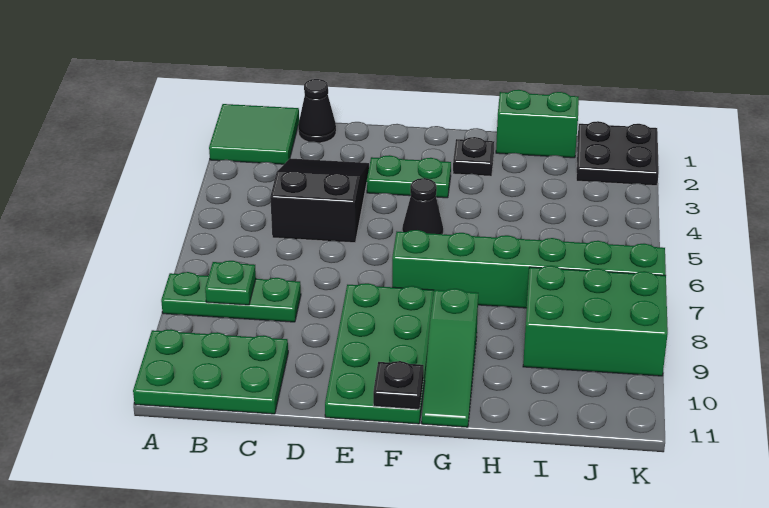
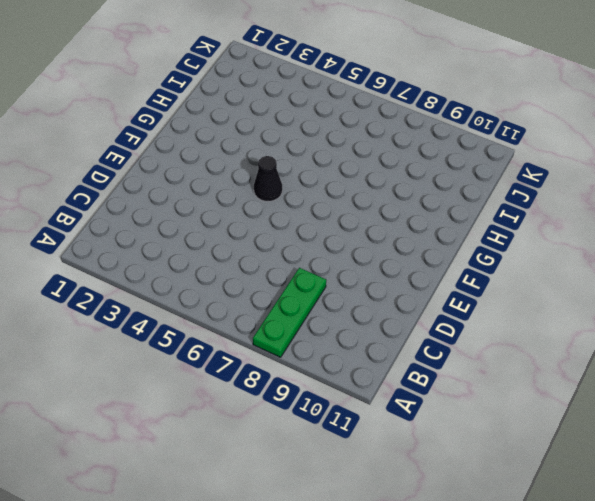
none -> green 2x2 tile [209,104,299,164]
none -> green 2x3 plate [133,329,288,414]
none -> black 1x1 cone [298,79,336,143]

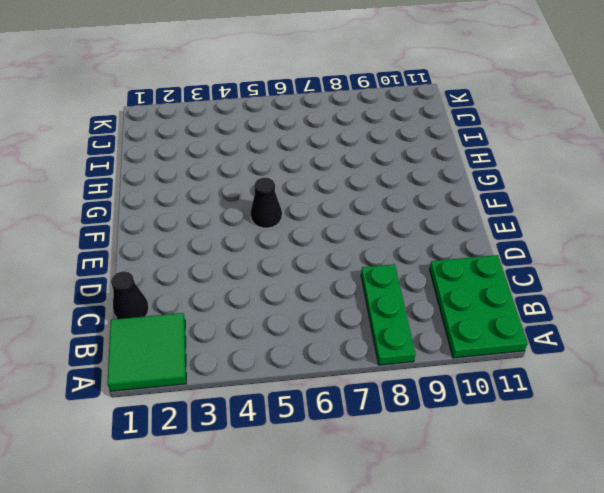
none -> black 2x3 slope [270,158,369,243]
none -> green 1x2 plate [367,155,451,198]
none -> green 2x4 plate [325,283,434,424]

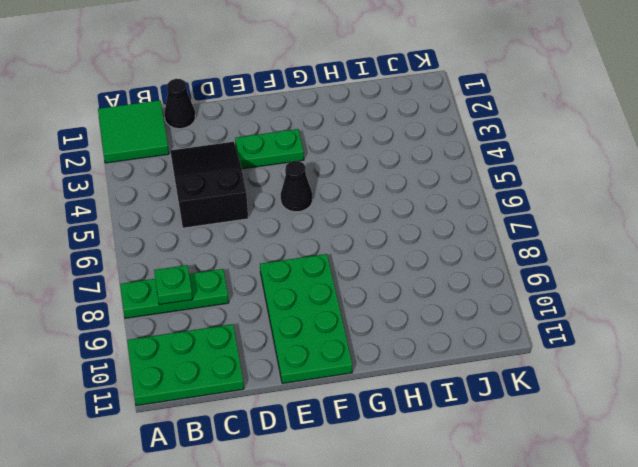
none -> green 1x6 brick [392,230,666,308]
none -> black 1x1 plate [453,137,494,176]
none -> green 1x3 slope [422,289,478,427]

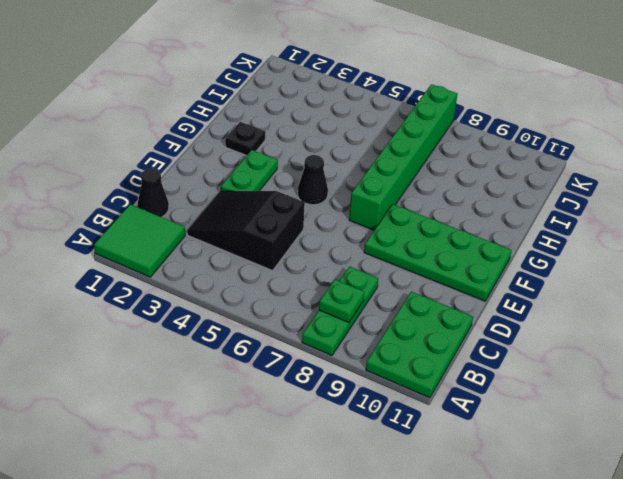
none -> green 1x3 slope [422,289,478,427]
none -> green 1x2 brick [496,90,579,158]
none -> green 2x3 brick [523,266,668,376]

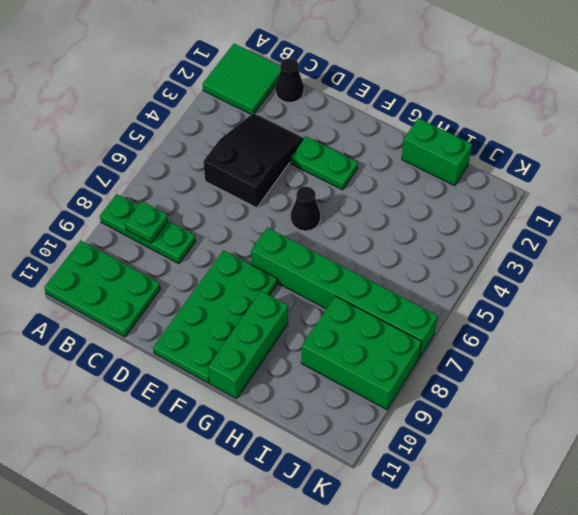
green 1x3 brick [208,291,288,399] -> green 1x3 slope [422,289,478,427]
none -> black 1x1 plate [453,137,494,176]
none -> black 2x2 plate [576,121,659,186]
none -> black 1x1 plate [373,361,424,409]

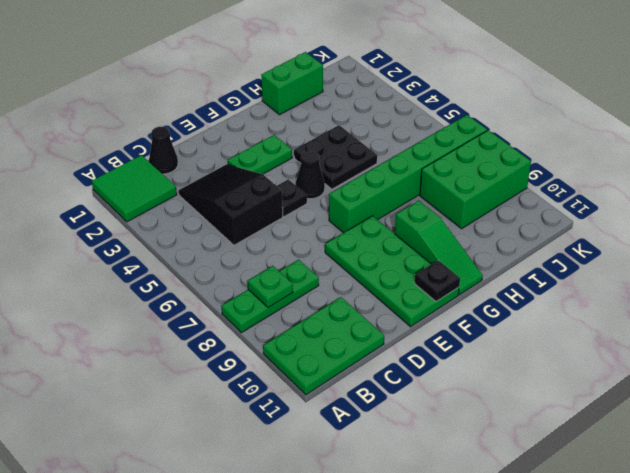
black 1x1 plate [277,179,307,217] -> black 1x1 plate moved to [453,137,494,176]
black 2x2 plate [294,125,377,189] -> black 2x2 plate moved to [576,121,659,186]

